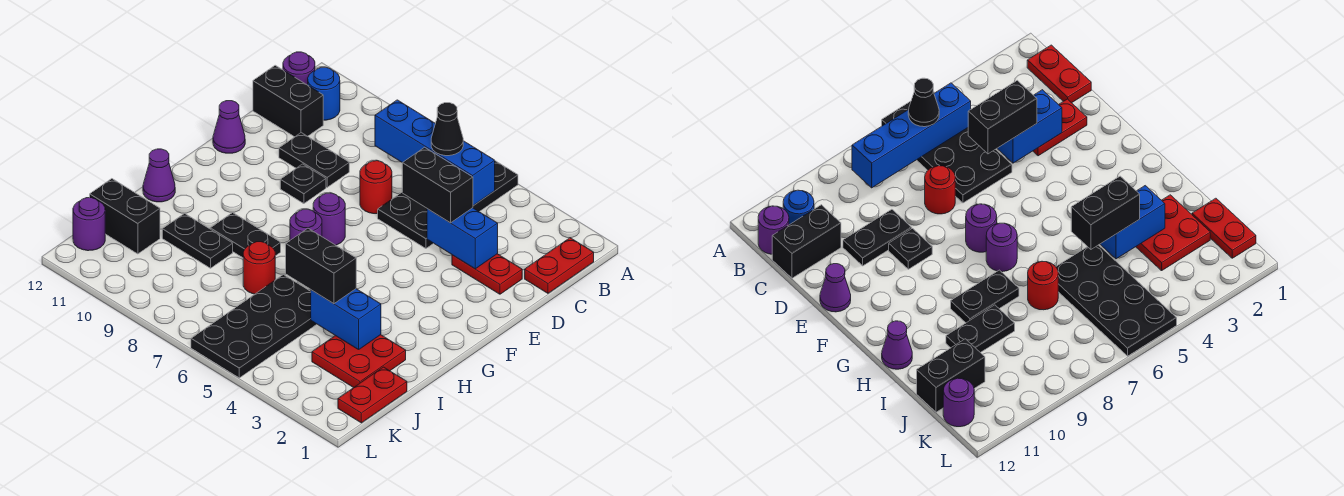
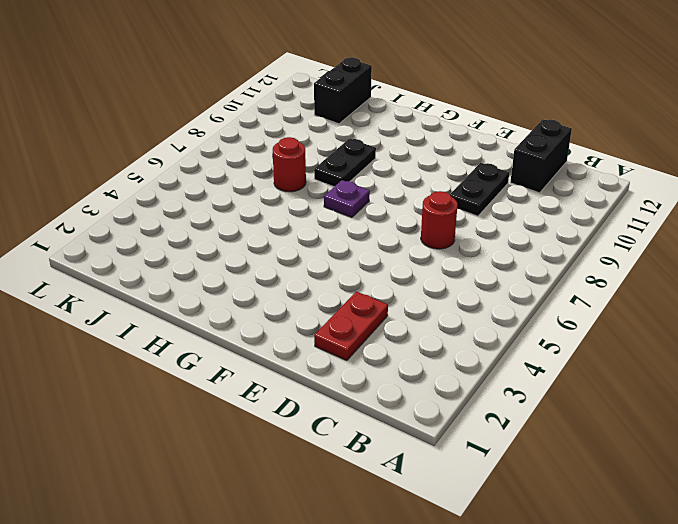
purple 1x1 plate [324,180,370,217] -> purple 1x1 round brick [290,209,322,240]
none -> black 2x4 plate [378,161,518,248]
none -> red 1x2 plate [525,238,594,293]
none -> blue 1x1 round brick [308,67,340,120]

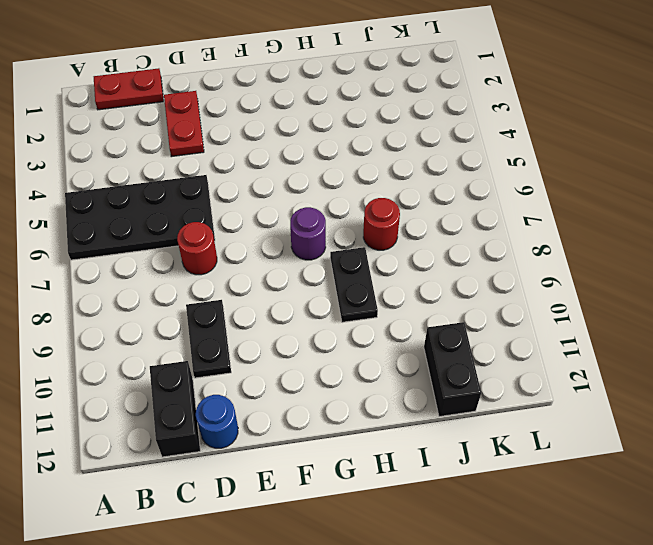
blue 1x1 round brick [196,395,238,448] -> blue 1x1 round brick moved to [308,67,340,120]
none -> purple 1x1 round brick [283,52,315,85]
none -> black 1x1 plate [280,164,326,204]
none -> purple 1x1 cone [213,101,245,153]

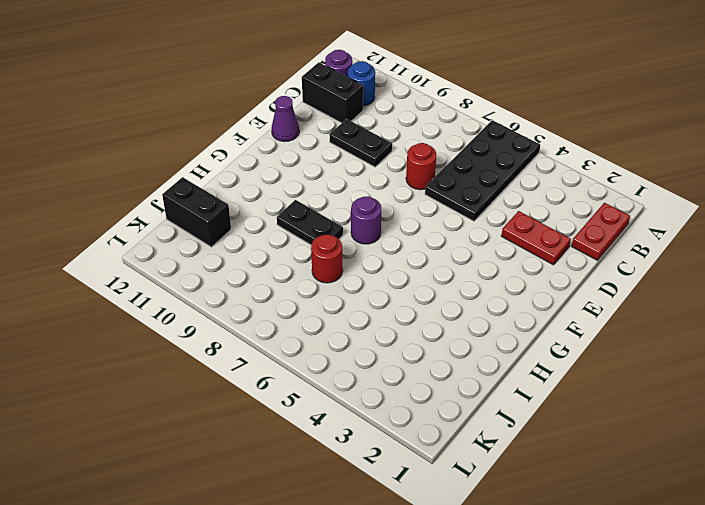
none -> black 1x1 plate [280,164,326,204]
none -> purple 1x1 round brick [313,193,345,245]
none -> purple 1x1 cone [143,149,175,202]

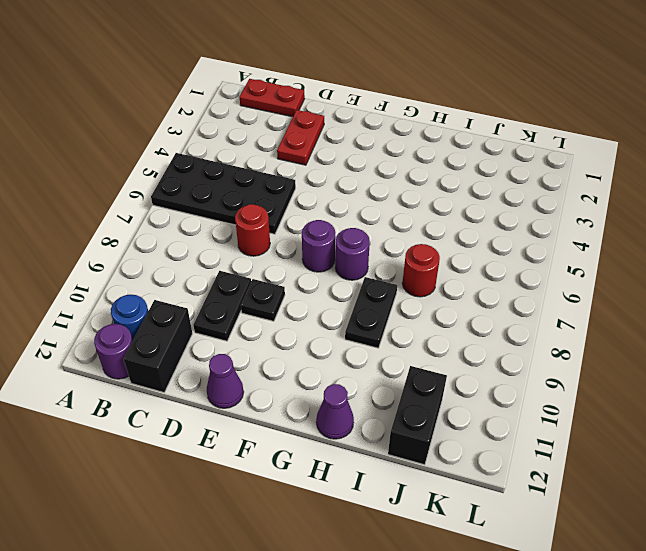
none -> red 2x2 plate [312,335,406,388]
none -> black 2x4 plate [191,275,317,378]
none -> black 1x2 plate [162,213,233,268]

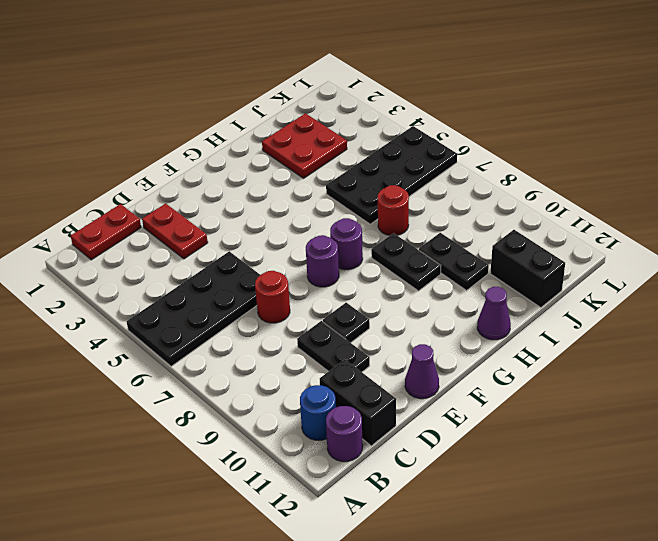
none -> red 1x2 plate [338,367,407,423]
none -> purple 1x1 round brick [73,198,105,251]
none -> blue 1x4 brick [375,100,495,206]

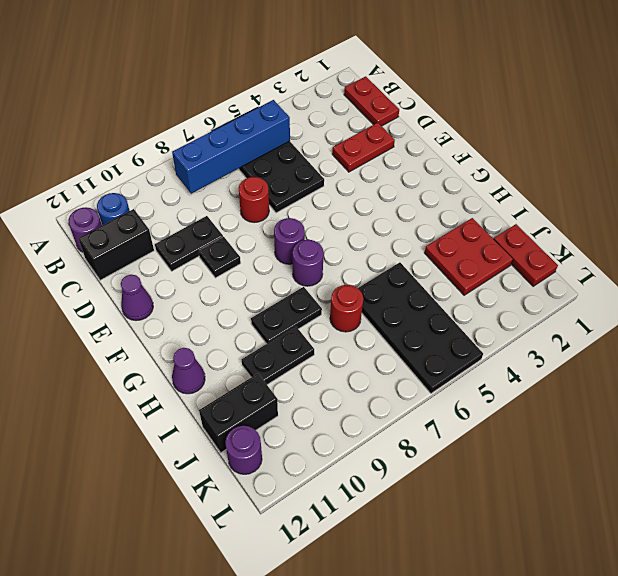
none -> blue 1x2 brick [427,208,498,269]
none -> blue 1x2 brick [311,289,381,350]
none -> black 1x1 cone [431,103,463,156]

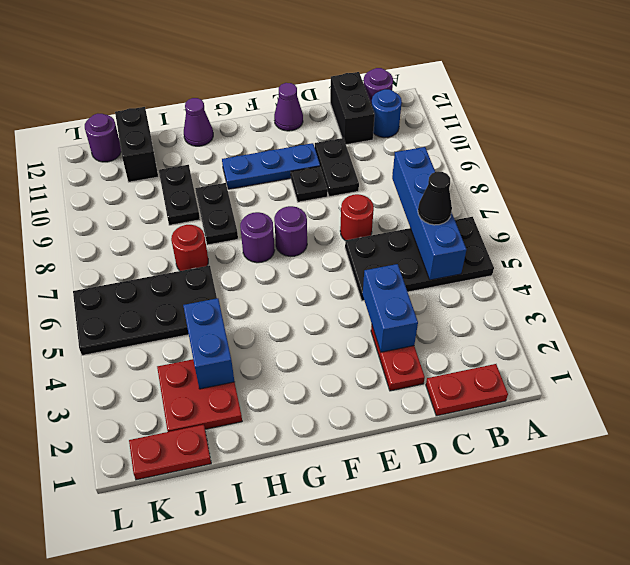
blue 1x3 plate [222,143,320,189] -> none
none -> black 1x2 brick [402,147,473,223]
none -> black 1x2 brick [286,228,356,304]

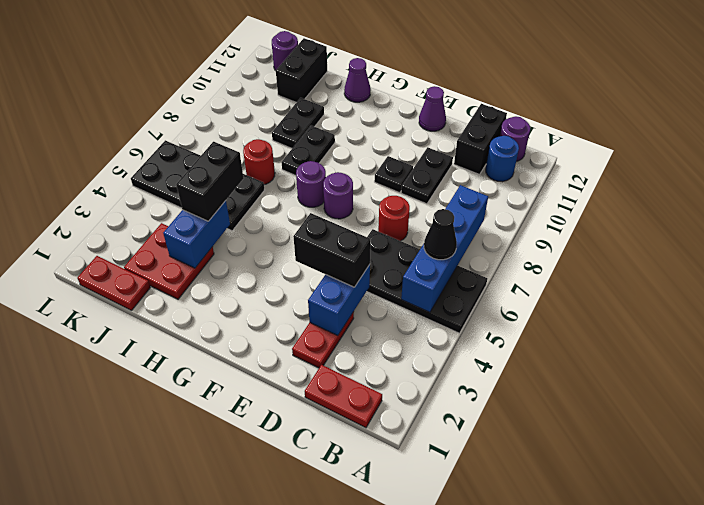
black 1x2 brick [293,213,371,287] -> black 1x2 brick turned to [402,147,473,223]

